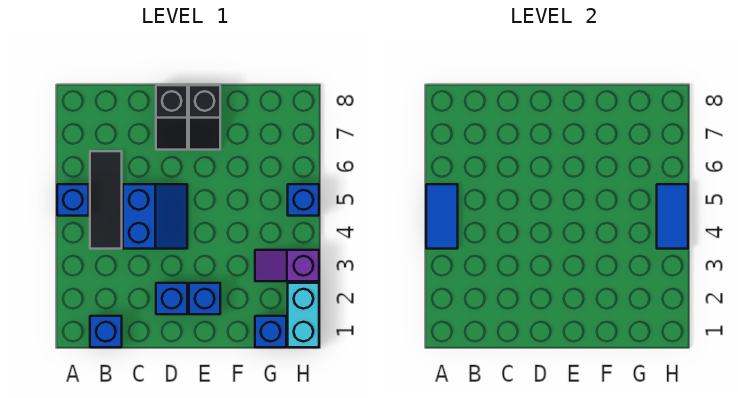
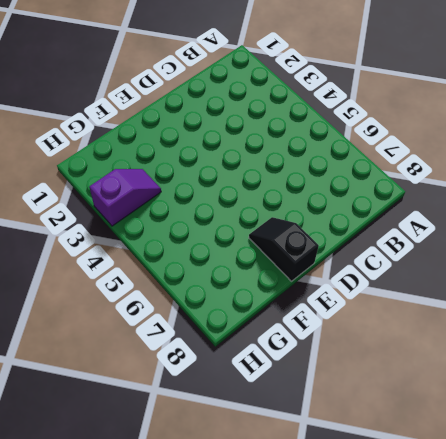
none -> blue 1x1 brick [57,184,89,216]
none -> blue 1x1 brick [90,316,122,347]
none -> black 1x3 tile [90,151,122,249]

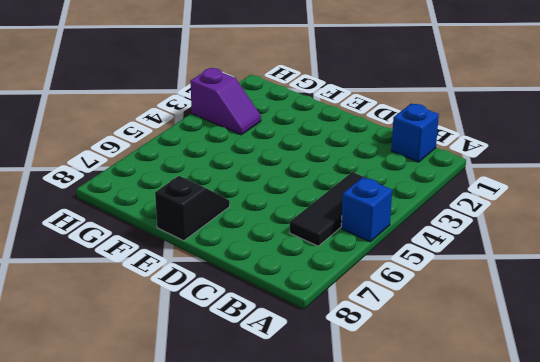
none -> blue 2x2 slope [123,184,187,249]
none -> blue 1x1 brick [156,283,187,314]
none -> black 1x2 slope [156,85,187,150]

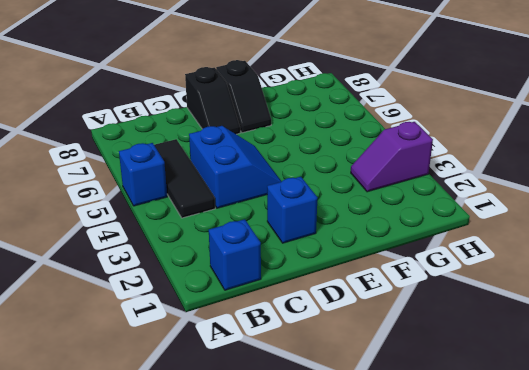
none -> blue 1x1 brick [189,283,220,314]
none -> blue 1x1 brick [255,316,286,347]
none -> cyan 1x2 brick [288,283,319,347]

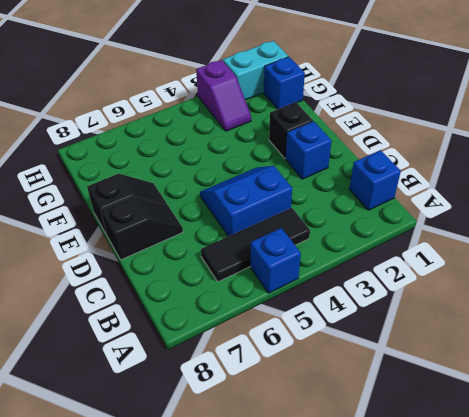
black 1x1 brick [269,102,313,159] -> blue 1x1 brick [189,283,220,314]
none -> blue 1x1 brick [288,184,319,216]
none -> blue 1x2 tile [426,184,458,249]
none -> blue 1x2 tile [657,184,688,249]

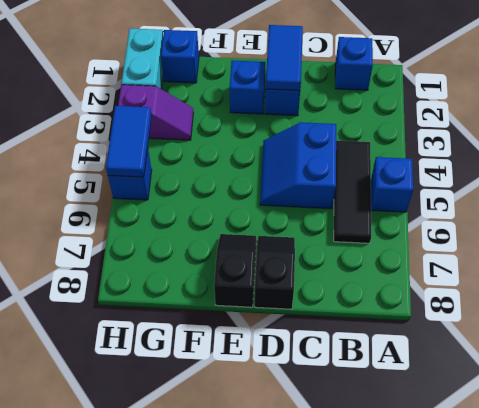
blue 1x2 tile [266,25,303,91] -> blue 1x2 tile moved to [426,184,458,249]

